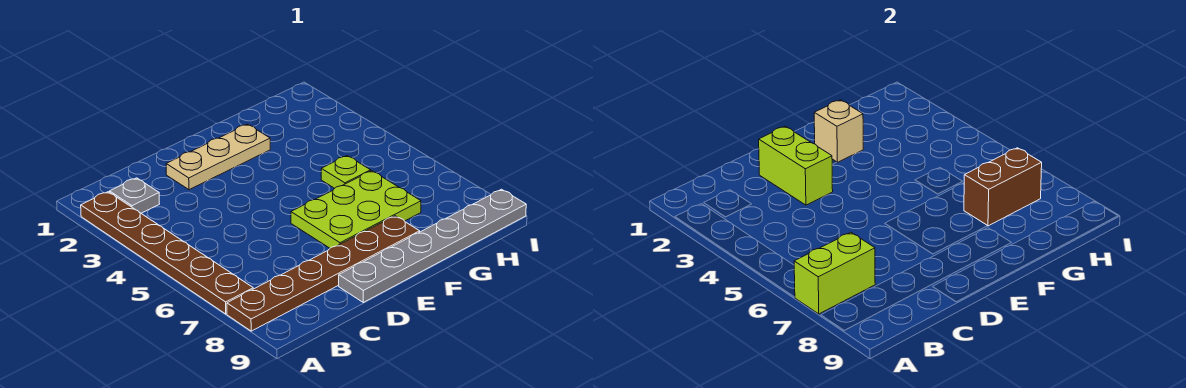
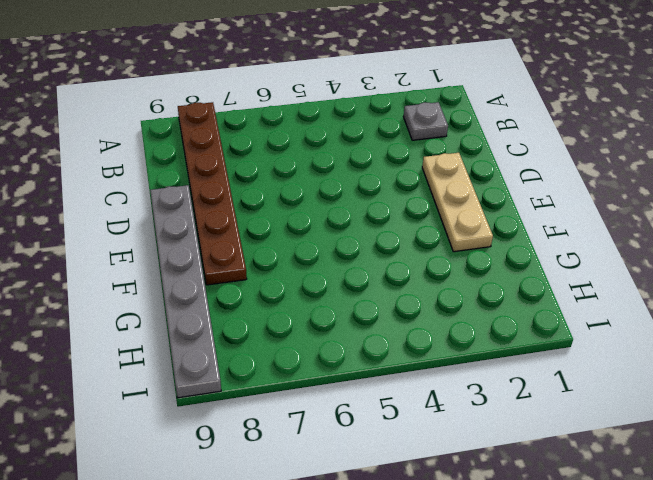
none -> brown 1x6 plate [81,192,253,314]
none -> lime 2x3 plate [291,171,421,248]

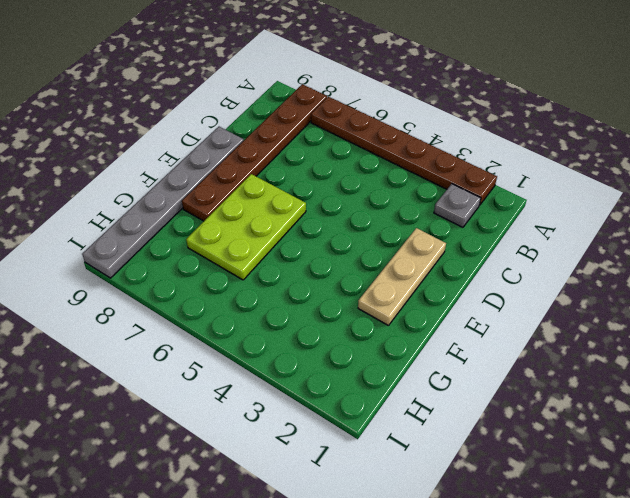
none -> lime 1x1 plate [321,156,371,188]
none -> lime 1x2 brick [794,232,875,314]

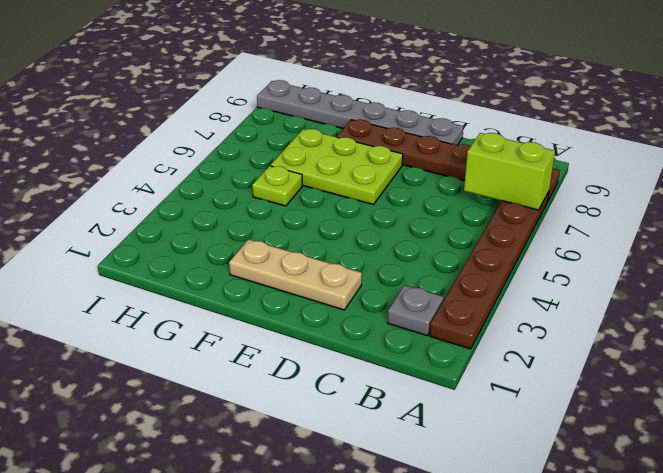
none -> lime 1x2 brick [759,126,833,205]
none -> tan 1x1 brick [814,100,863,162]

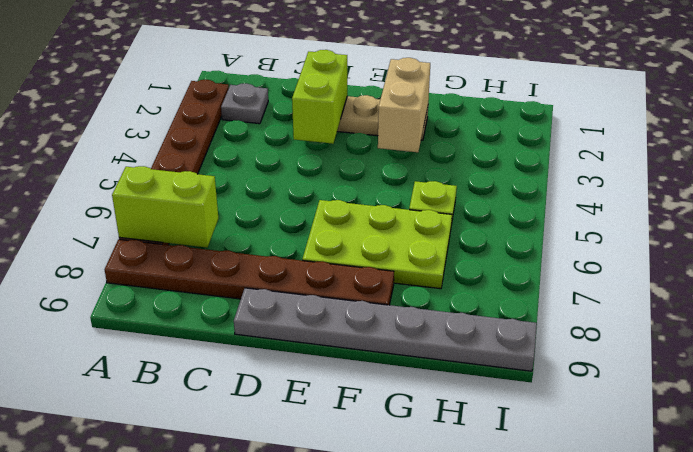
tan 1x2 brick [378,58,430,152] -> tan 1x1 brick [814,100,863,162]
none -> brown 1x2 brick [964,148,1042,226]

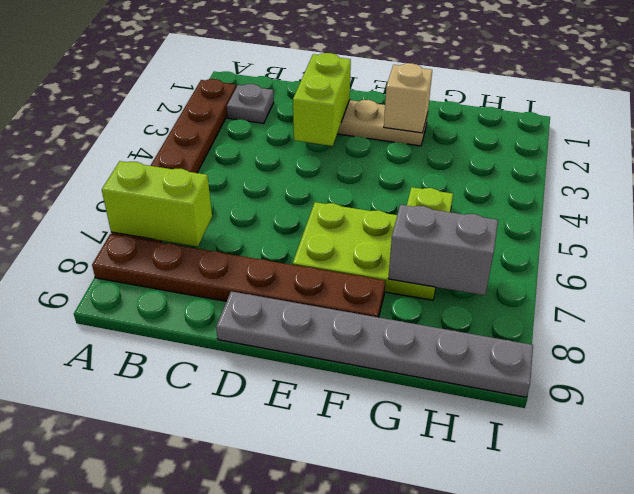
grey 1x2 brick [388,205,498,295] -> brown 1x2 brick [964,148,1042,226]

